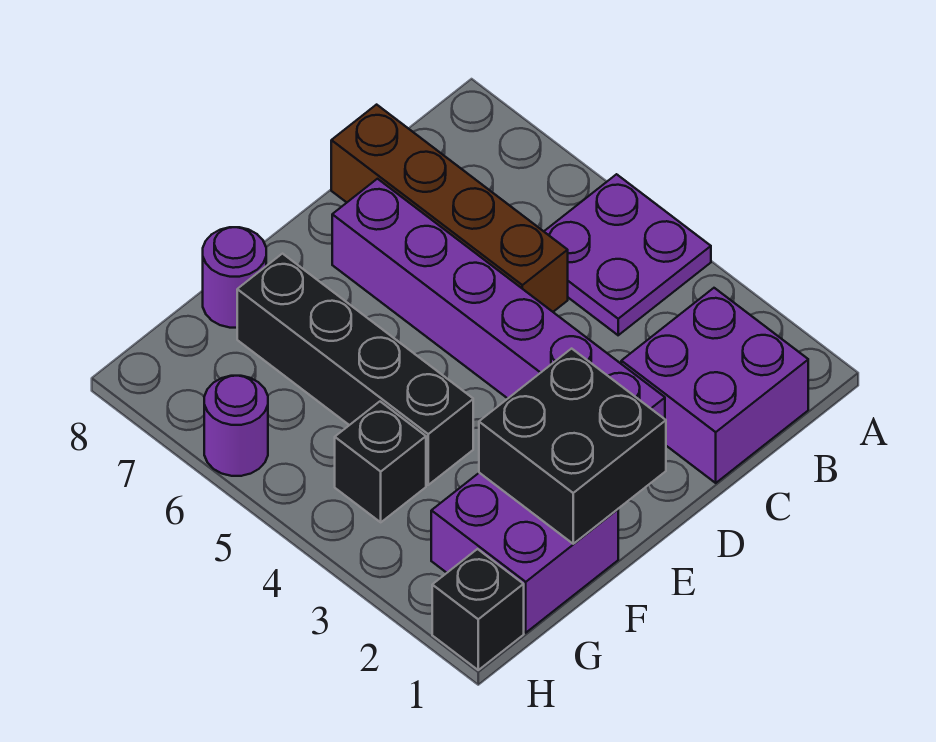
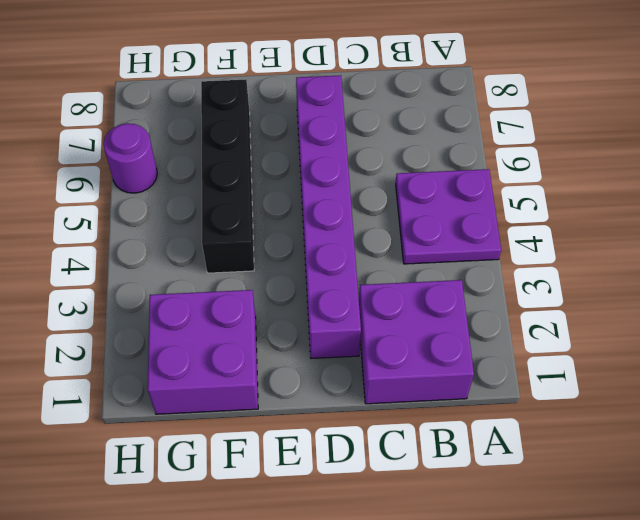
none -> brown 1x4 brick [331,105,568,312]
none -> purple 1x1 round brick [203,227,266,328]

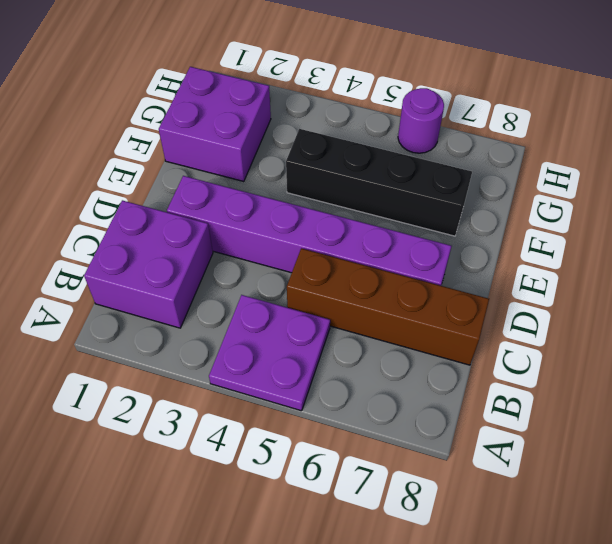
none -> purple 1x1 round brick [203,227,266,328]
none -> black 1x1 brick [335,402,426,522]

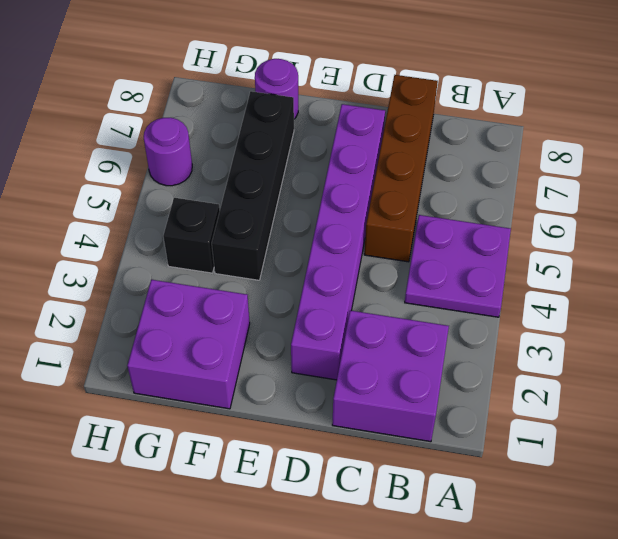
none -> black 1x1 brick [432,549,524,670]
none -> black 2x2 brick [479,349,666,544]

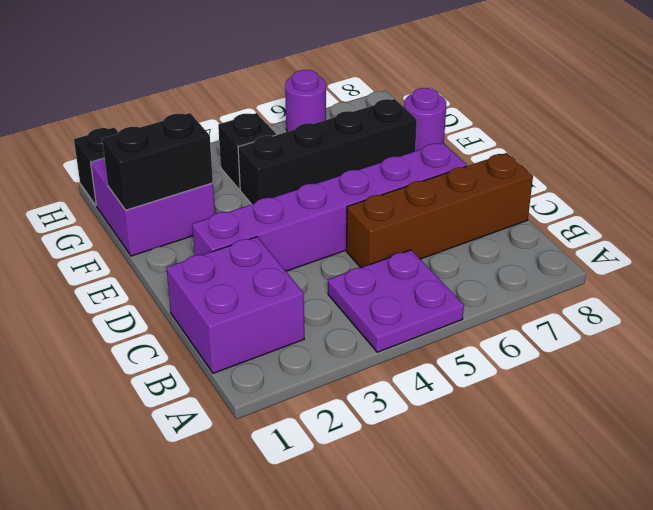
black 1x2 brick [102,113,213,210] -> black 2x2 brick [479,349,666,544]

